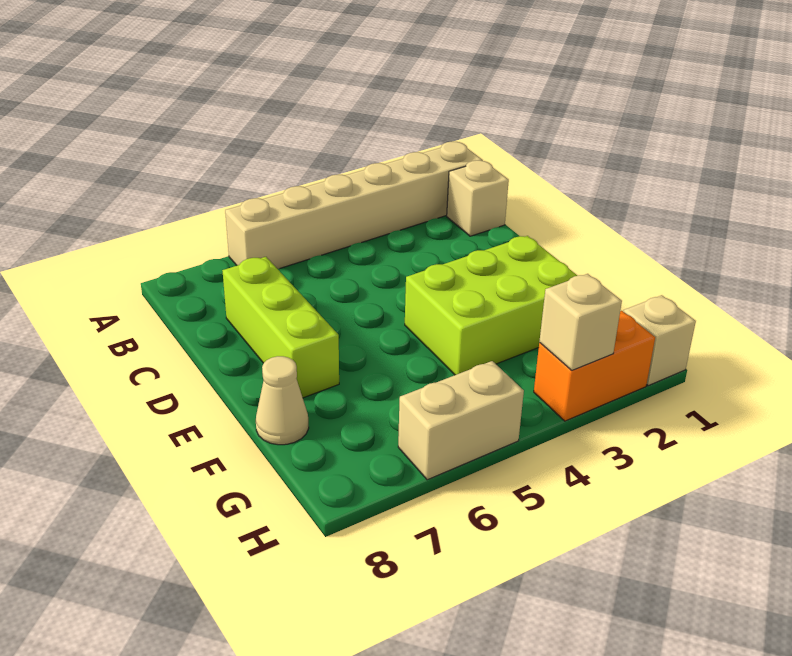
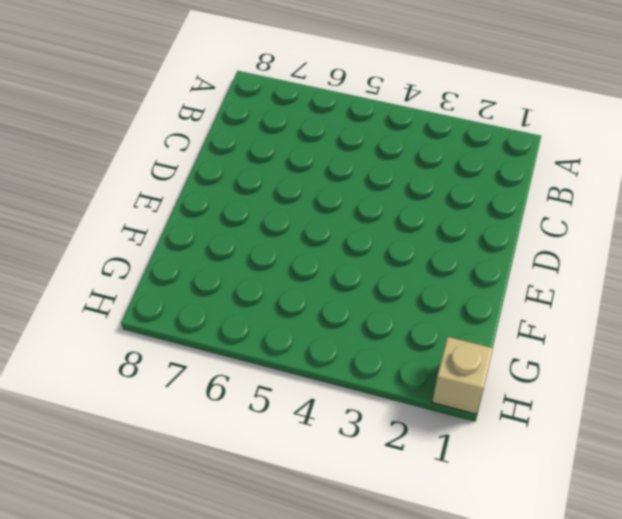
none -> tan 1x6 brick [225,142,483,269]
none -> tan 1x1 brick [447,160,509,236]

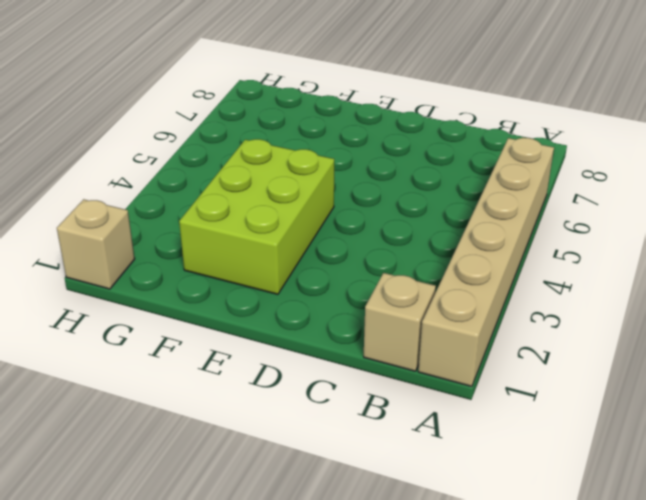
none -> lime 1x3 brick [222,257,339,398]
none -> tan 1x1 cone [256,356,309,445]

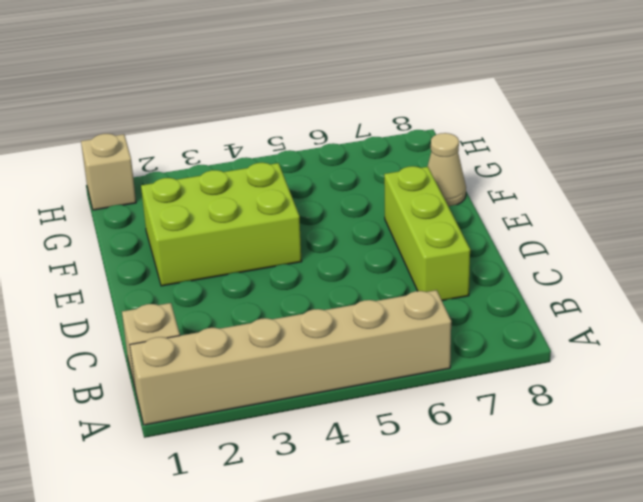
none -> orange 1x2 brick [534,311,655,421]
none -> tan 1x2 brick [398,361,524,480]

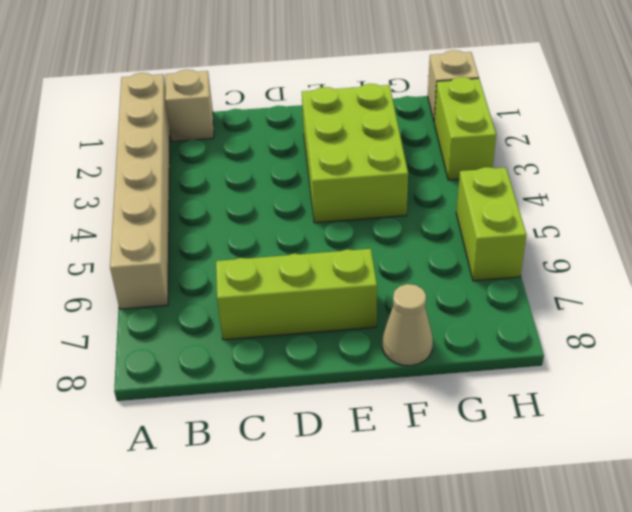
lime 1x2 brick [434,77,496,180] -> orange 1x2 brick [534,311,655,421]
lime 1x2 brick [456,167,526,281] -> tan 1x2 brick [398,361,524,480]
none -> tan 1x1 brick [539,274,622,370]

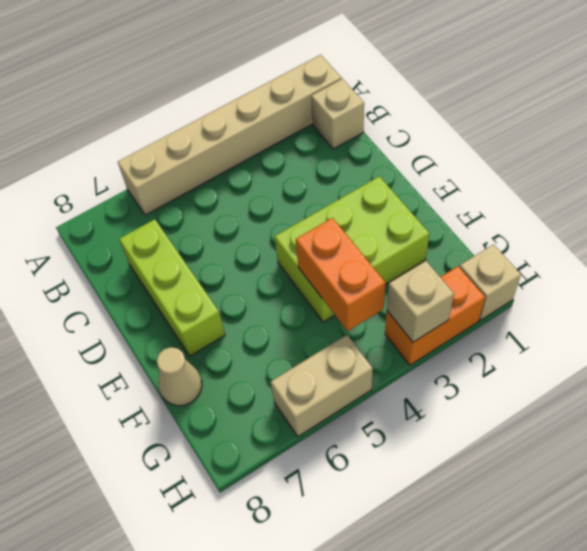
orange 1x2 brick [296,218,386,331] -> none

